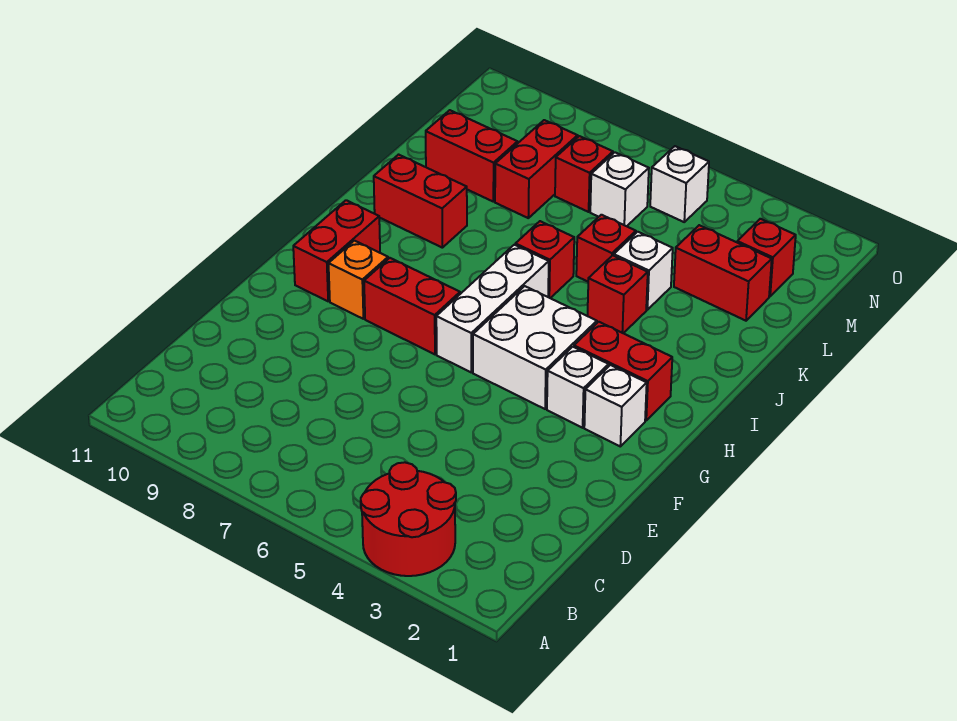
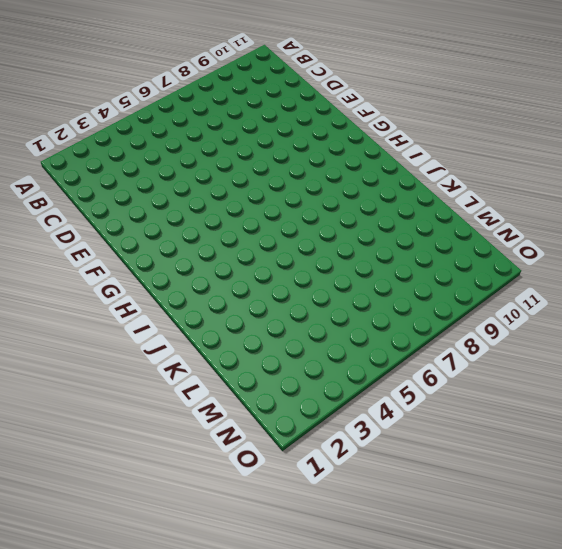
none -> red 2x2 round brick [361,462,456,576]
none -> white 1x1 brick [584,365,647,446]
none -> white 1x1 brick [547,347,609,428]

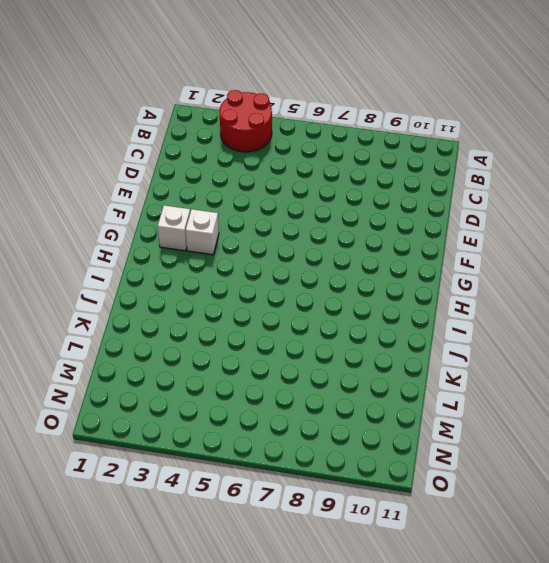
none -> white 2x2 brick [473,286,597,409]
none -> white 1x3 brick [436,245,549,372]
none -> red 1x2 brick [364,258,460,354]

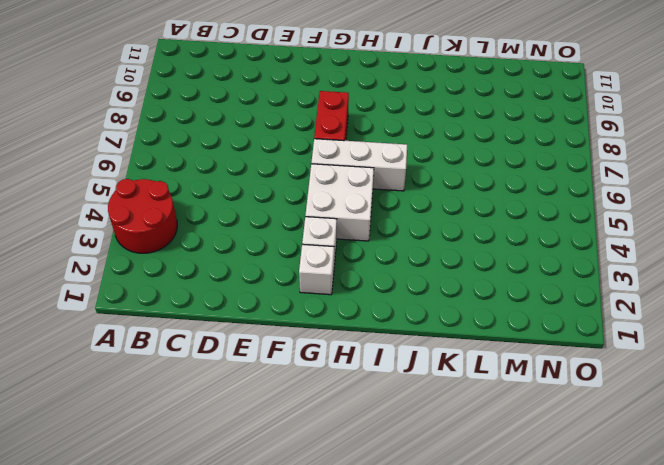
none -> orange 1x1 brick [329,241,388,319]
none -> red 1x2 brick [293,200,380,301]
none -> red 1x2 brick [574,322,672,420]

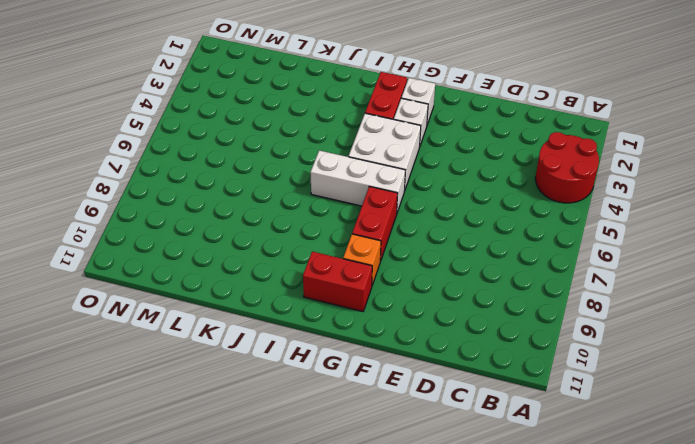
none -> red 1x1 brick [587,255,648,333]
none -> red 1x1 brick [515,221,574,298]
none -> red 1x2 brick [374,155,467,248]

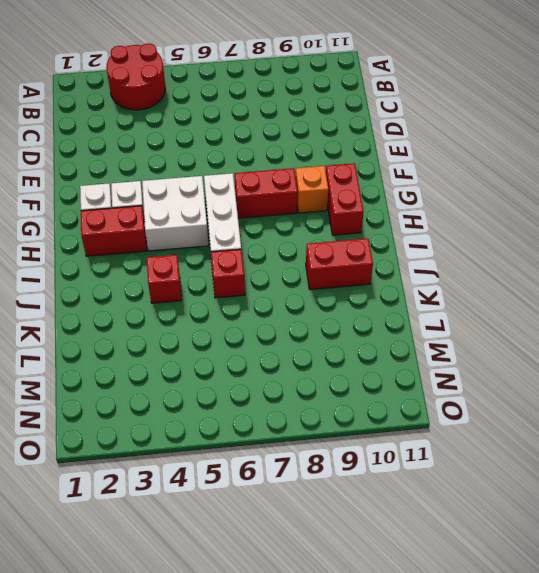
none -> white 1x1 brick [614,232,673,310]
none -> red 1x1 brick [576,215,636,282]
none -> red 1x2 brick [674,225,772,321]

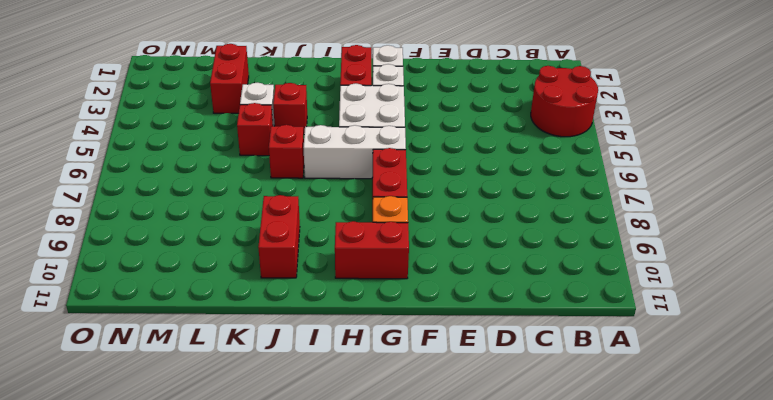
none -> red 1x2 brick [495,120,578,218]
none -> red 1x2 brick [426,110,518,202]
none -> red 1x1 brick [737,219,796,296]

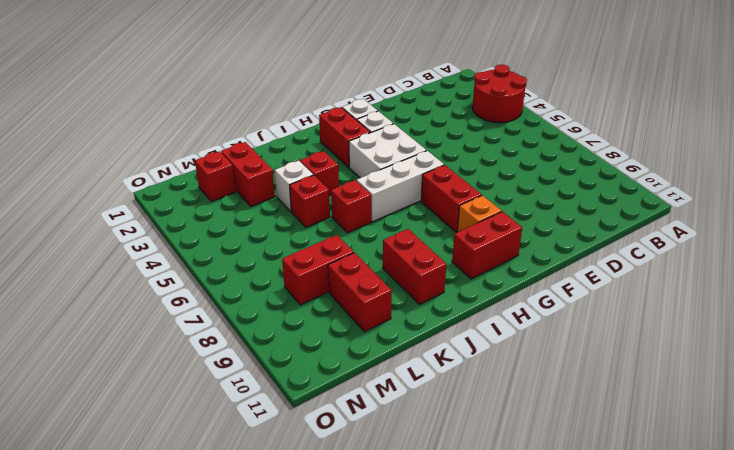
none -> white 1x1 brick [590,152,649,226]
none -> red 1x1 brick [555,136,613,212]
none -> white 1x1 brick [650,146,709,222]

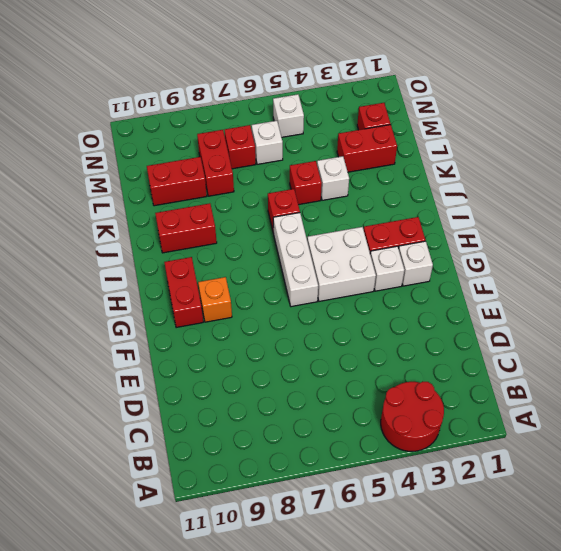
none -> red 1x2 brick [364,258,460,354]
none -> red 1x1 brick [587,255,648,333]

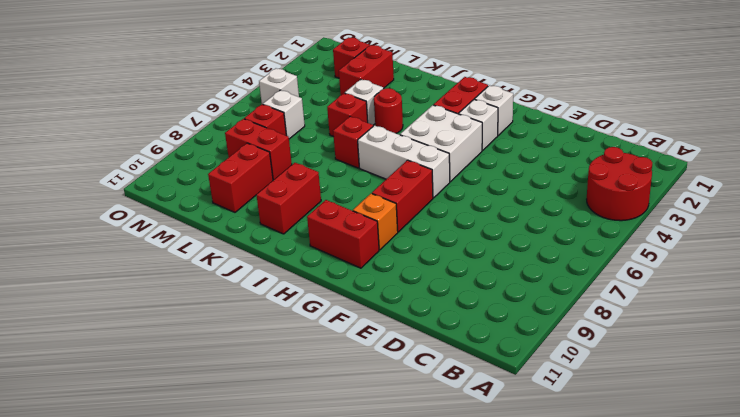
red 1x1 round brick [374,88,403,133] -> red 1x1 brick [587,255,648,333]

